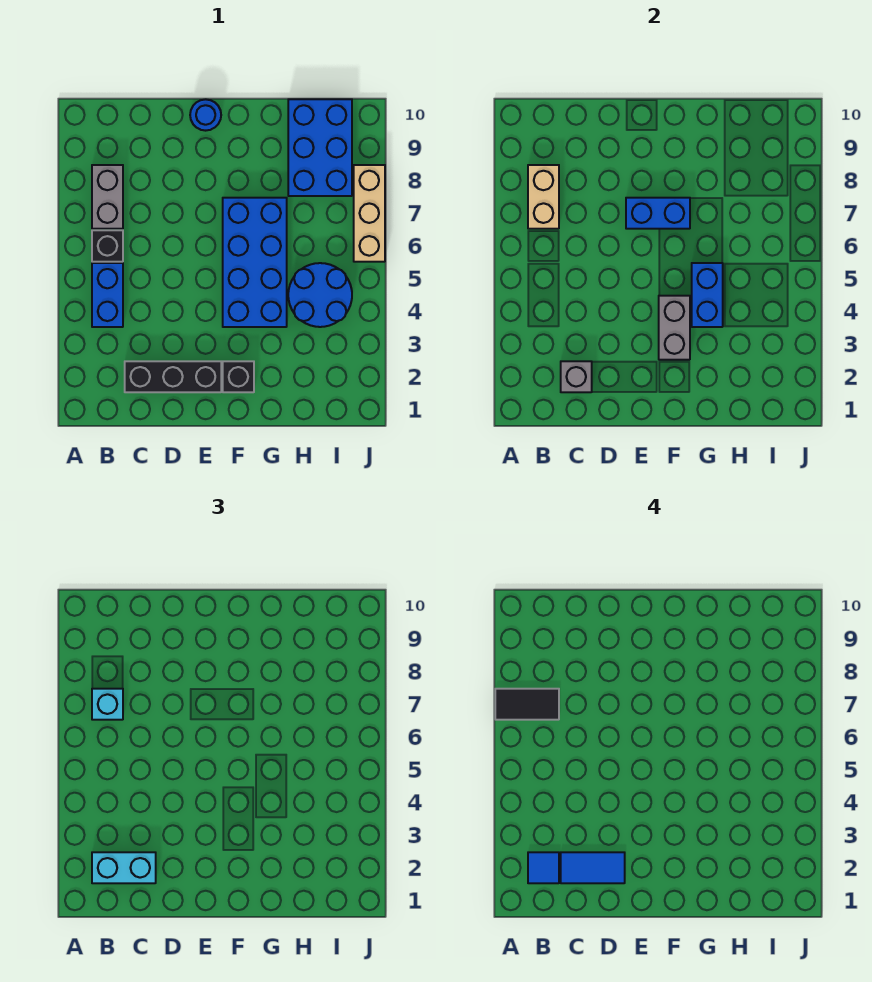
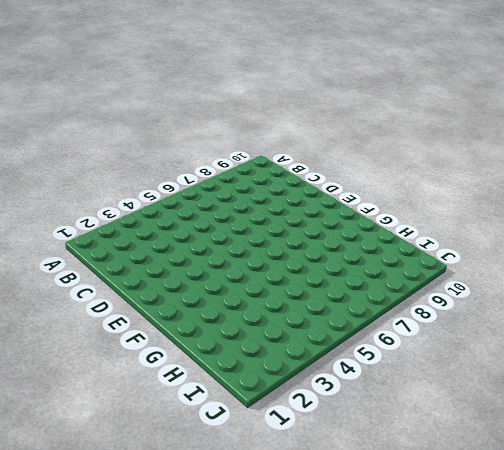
none -> blue 1x2 brick [92,263,123,327]
none -> black 1x1 brick [92,230,123,262]
none -> grey 1x2 brick [92,165,123,229]

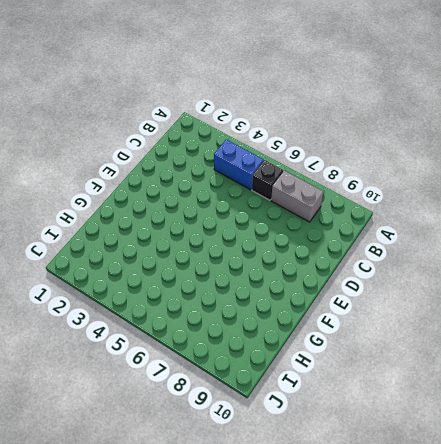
none -> black 1x3 brick [125,361,221,392]
none -> blue 1x1 round brick [190,99,221,131]
none -> black 1x1 brick [223,361,254,392]

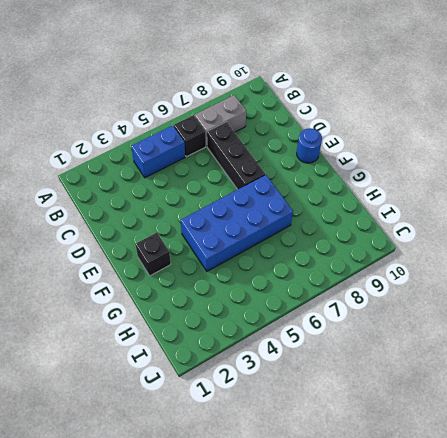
black 1x3 brick [207,122,265,190] -> black 1x3 brick moved to [125,361,221,392]
none -> blue 2x2 round brick [288,263,352,327]
none -> blue 2x3 brick [288,99,352,196]
none -> tan 1x3 brick [354,165,385,262]

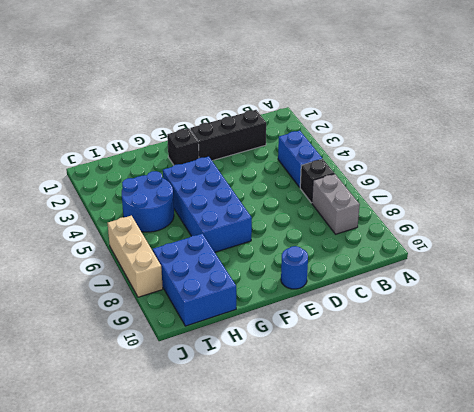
none -> tan 1x2 brick [528,165,559,229]
none -> grey 1x1 brick [561,361,592,392]
none -> blue 1x2 brick [626,198,690,229]

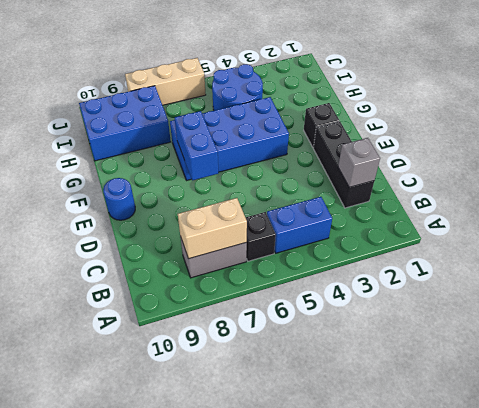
none -> grey 1x2 brick [659,296,690,360]
none -> blue 1x2 brick [692,263,723,327]
none -> cyan 1x2 brick [92,852,156,883]

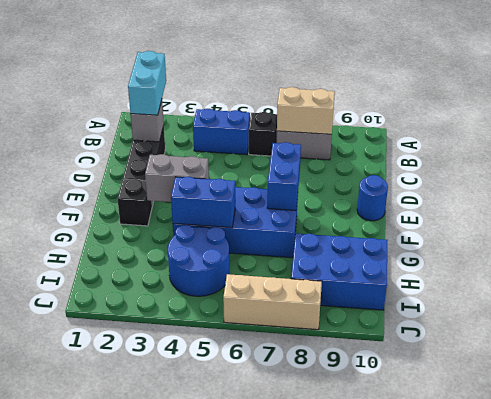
none -> cyan 1x1 brick [92,689,123,720]
none -> black 1x2 tile [495,689,559,720]
none -> blue 1x1 tile [528,852,559,883]

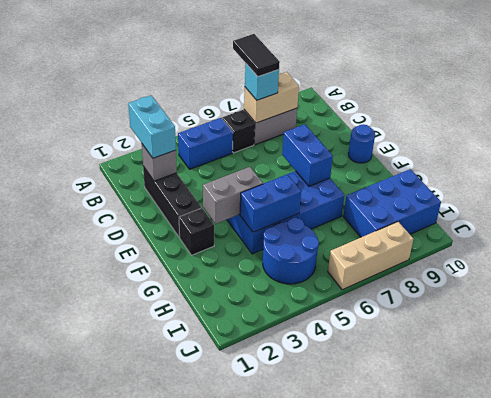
none -> blue 1x1 tile [528,852,559,883]
none -> blue 1x2 tile [561,852,625,883]

